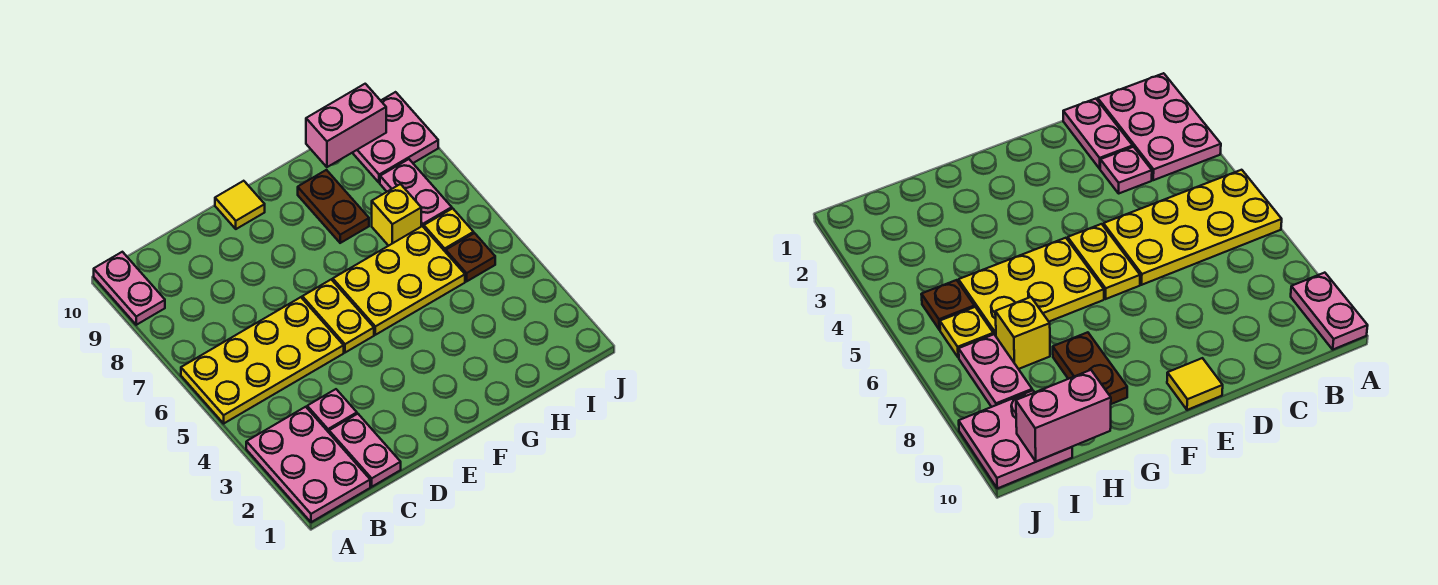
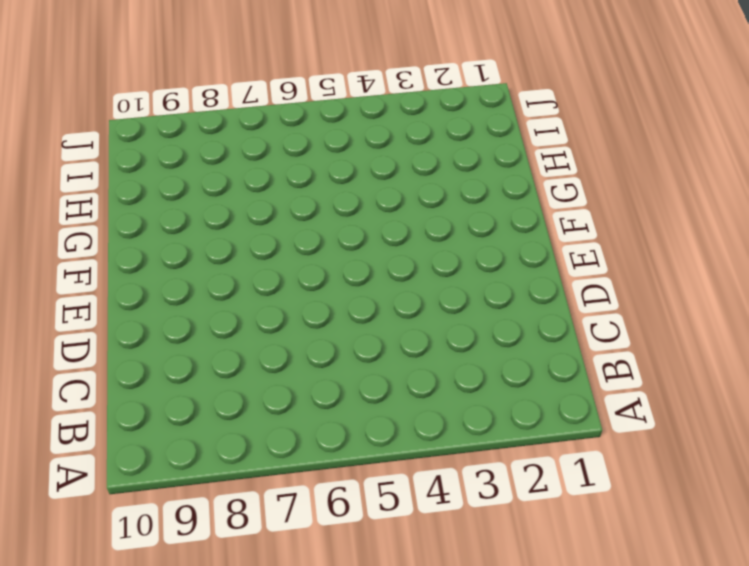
none -> pink 2x3 plate [246,407,370,522]
none -> yellow 2x4 plate [181,297,344,423]
none -> pink 1x2 plate [94,252,165,325]

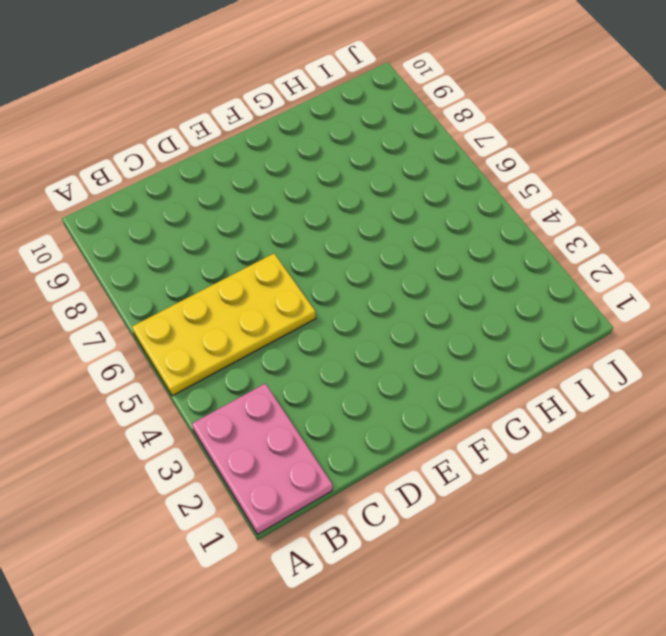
none -> pink 1x2 plate [94,252,165,325]
none -> pink 1x2 plate [329,414,401,487]
none -> pink 1x1 plate [307,389,357,432]

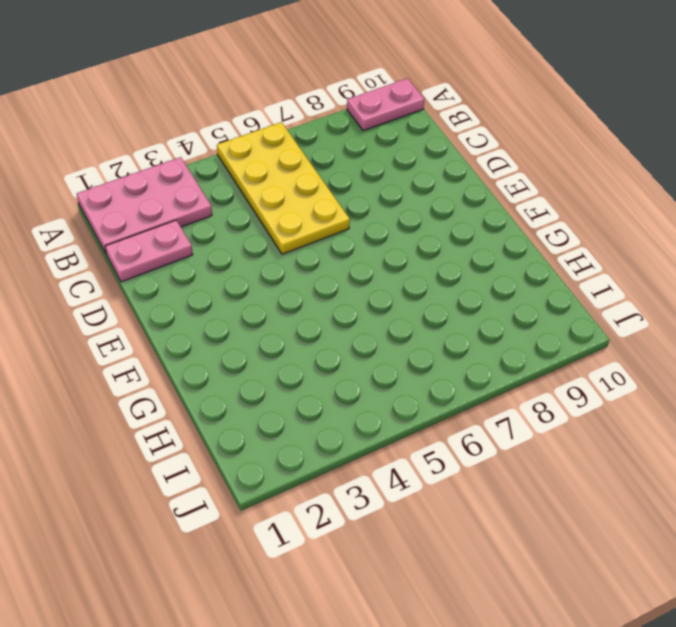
none -> pink 1x1 plate [307,389,357,432]
none -> yellow 1x2 plate [302,280,374,353]
none -> yellow 1x1 tile [215,181,265,229]

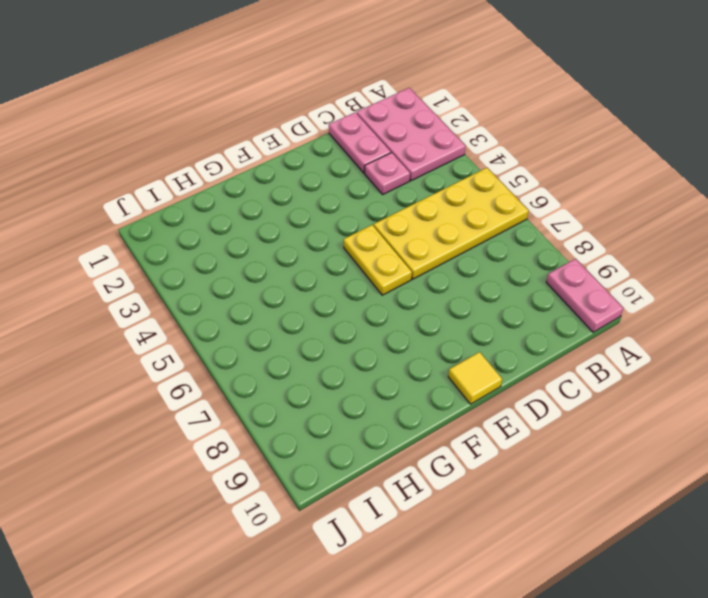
none -> yellow 2x3 plate [333,226,465,335]
none -> brown 1x2 plate [298,170,369,243]
none -> yellow 1x1 brick [372,184,421,246]

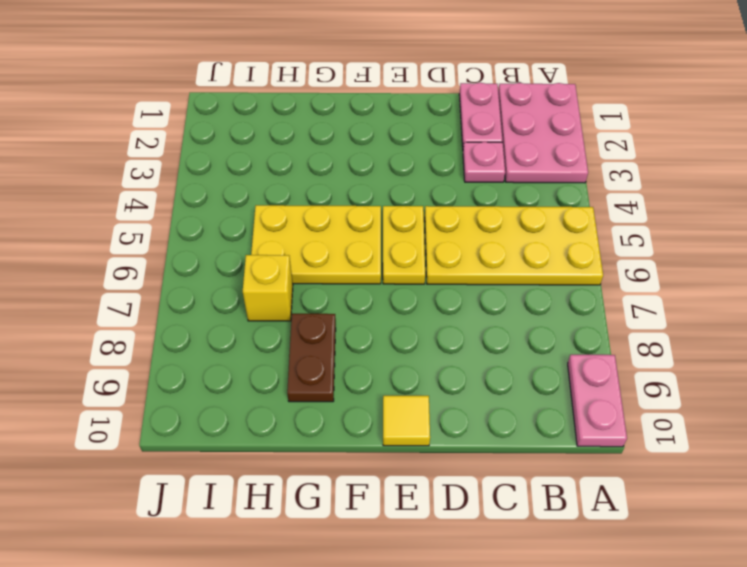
none -> brown 1x1 plate [446,233,495,281]
none -> yellow 1x1 plate [424,208,474,252]
none -> pink 1x2 plate [380,159,452,227]

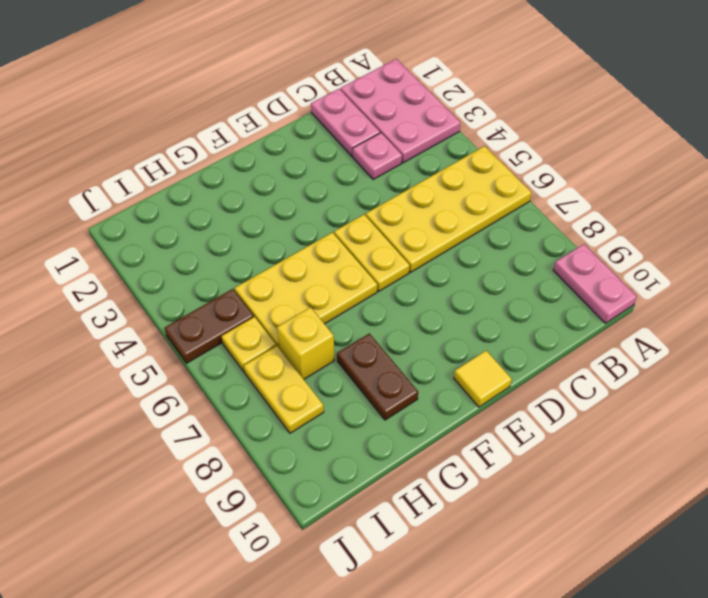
brown 1x2 plate [165,289,254,363] -> brown 1x1 plate [446,233,495,281]
yellow 1x2 plate [244,346,324,433] -> pink 1x2 plate [380,159,452,227]
none -> pink 2x2 plate [352,92,438,183]
none -> pink 1x2 brick [306,84,386,167]

